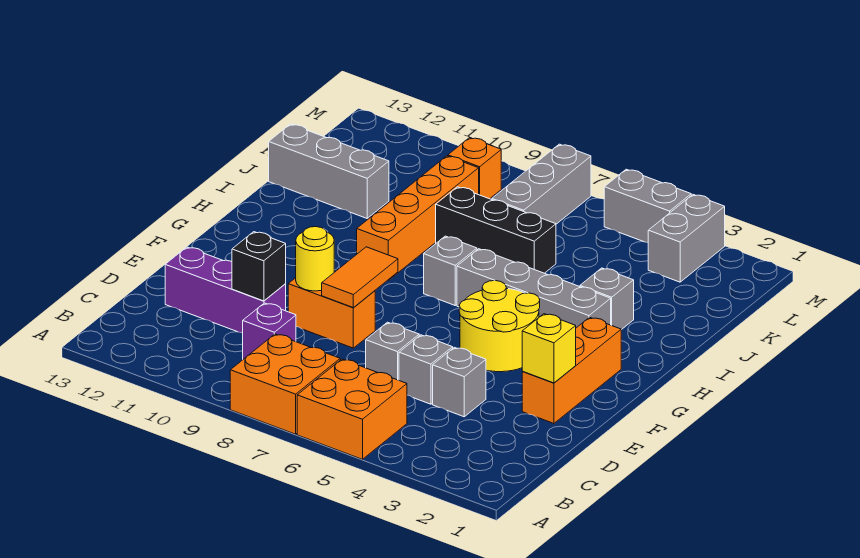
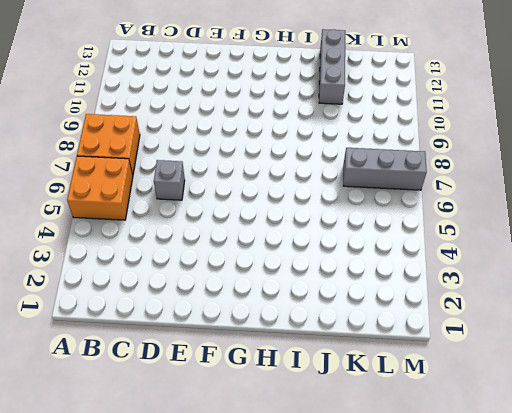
none -> purple 1x1 brick [243,303,296,359]
none -> grey 1x1 brick [433,347,486,417]
none -> grey 1x1 brick [399,335,453,404]

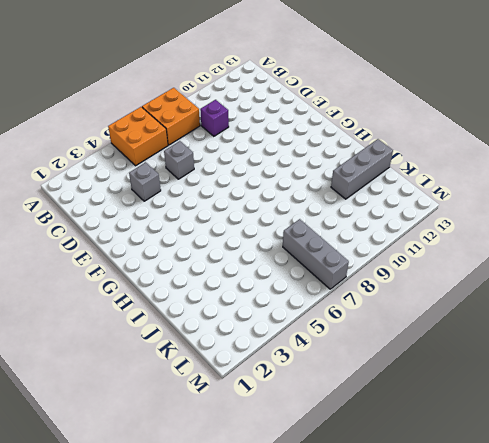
none -> grey 1x1 brick [399,335,453,404]
none -> purple 1x3 brick [165,247,286,333]
none -> orange 1x3 brick [522,317,621,423]

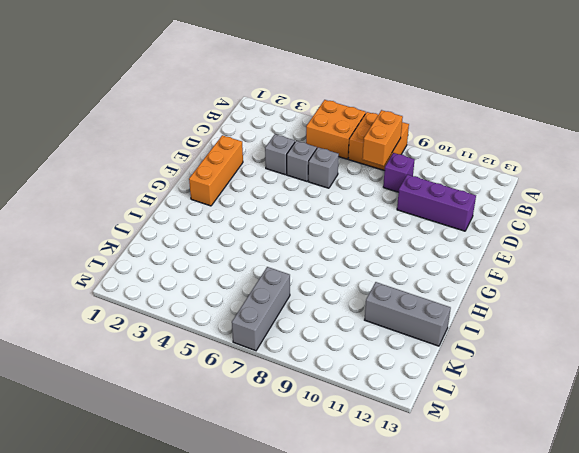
orange 1x2 brick [362,110,403,166] -> orange 1x2 brick turned to [288,278,375,348]
none -> yellow 2x2 round brick [459,281,540,372]
none -> grey 1x4 brick [457,249,611,328]
none -> grey 1x1 brick [424,236,477,305]

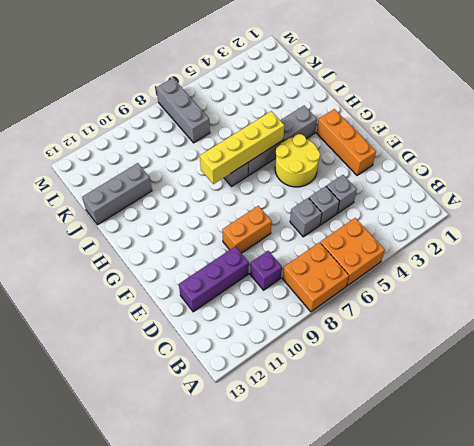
yellow 1x4 brick [200,111,284,184] -> none
none -> orange 1x4 brick [357,156,479,280]
none -> grey 1x1 brick [580,268,634,330]
none -> black 1x3 brick [436,187,556,273]

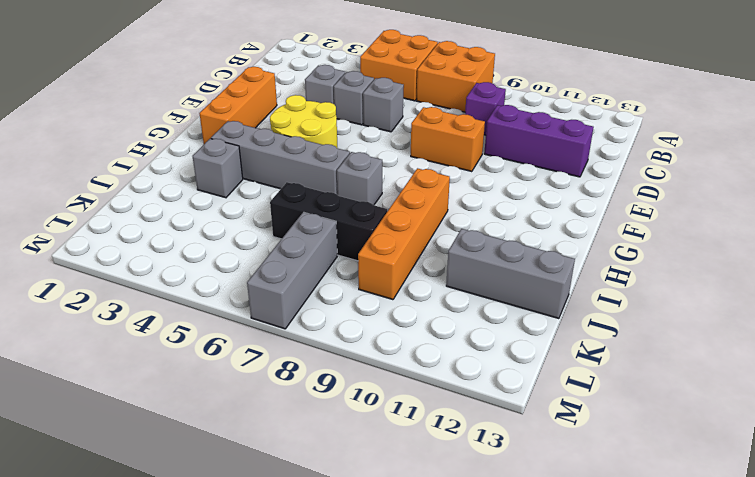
none -> grey 1x2 brick [648,195,725,282]
none -> orange 1x1 brick [448,138,501,199]
none -> grey 1x2 brick [604,169,691,243]

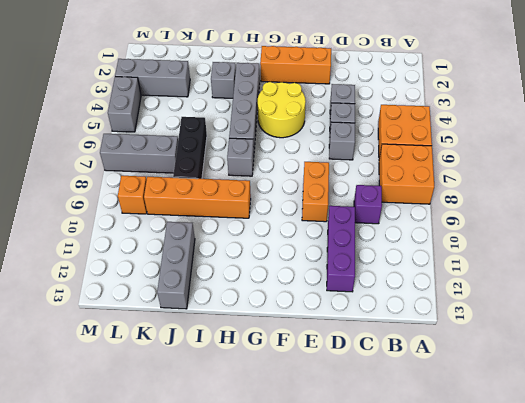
grey 1x3 brick [115,59,190,97] -> grey 1x2 brick [648,195,725,282]
none -> black 1x1 brick [232,232,286,301]
none -> yellow 1x1 brick [522,314,576,383]
none -> orange 1x2 tile [322,247,398,308]

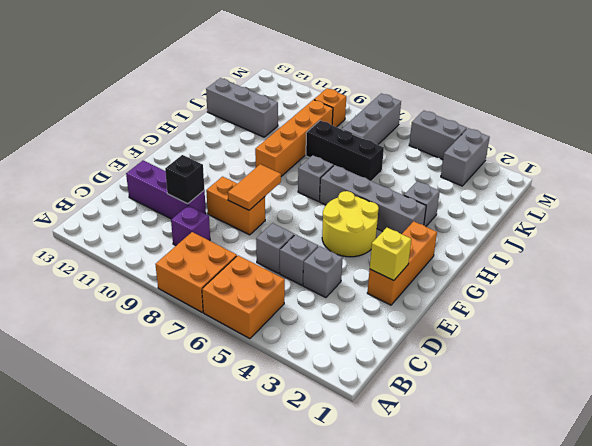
none -> yellow 1x1 round brick [296,227,334,291]

